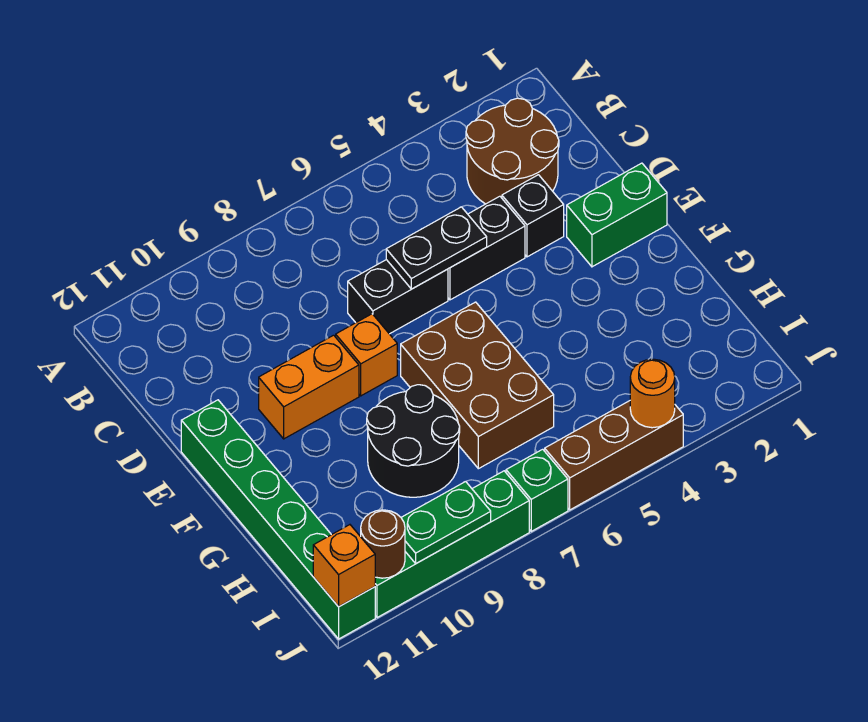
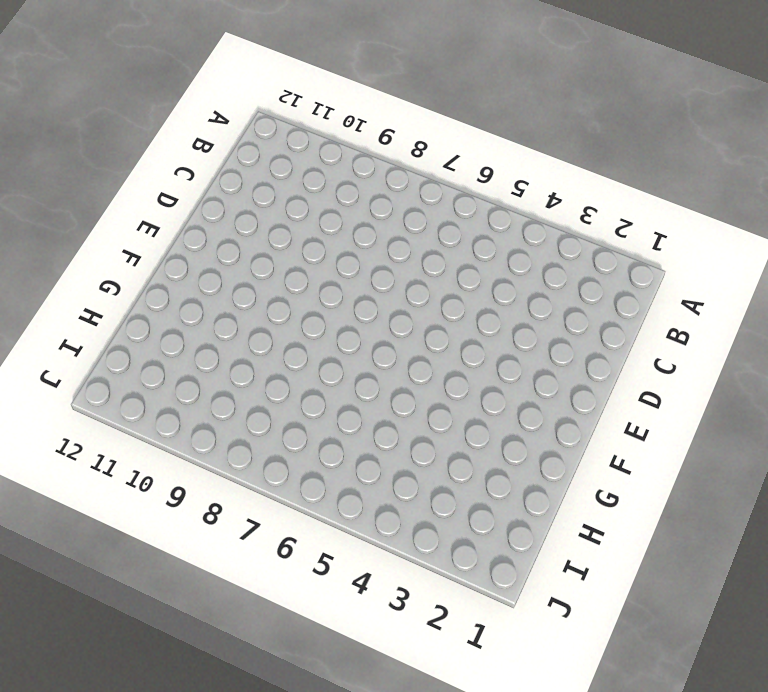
none -> brown 2x2 round brick [466,98,559,204]
none -> black 1x1 brick [502,175,564,257]
none -> black 1x2 brick [448,196,525,300]

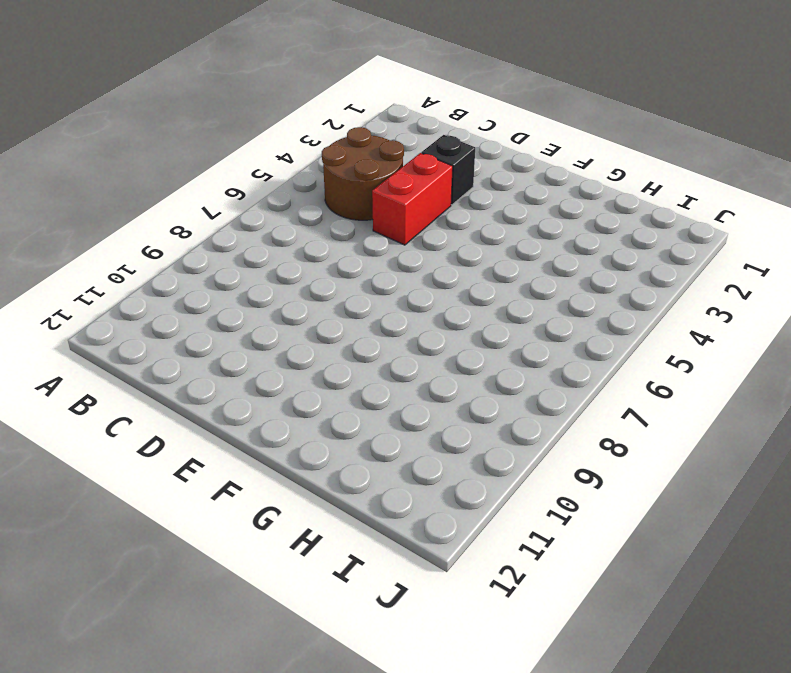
brown 2x2 round brick [322,127,404,220] -> brown 2x2 round brick moved to [466,98,559,204]
red 1x2 brick [372,153,453,245] -> black 1x2 brick [448,196,525,300]
none -> black 1x2 brick [348,260,448,334]
none -> green 1x2 brick [567,163,667,267]
none -> orange 1x1 brick [336,314,397,396]

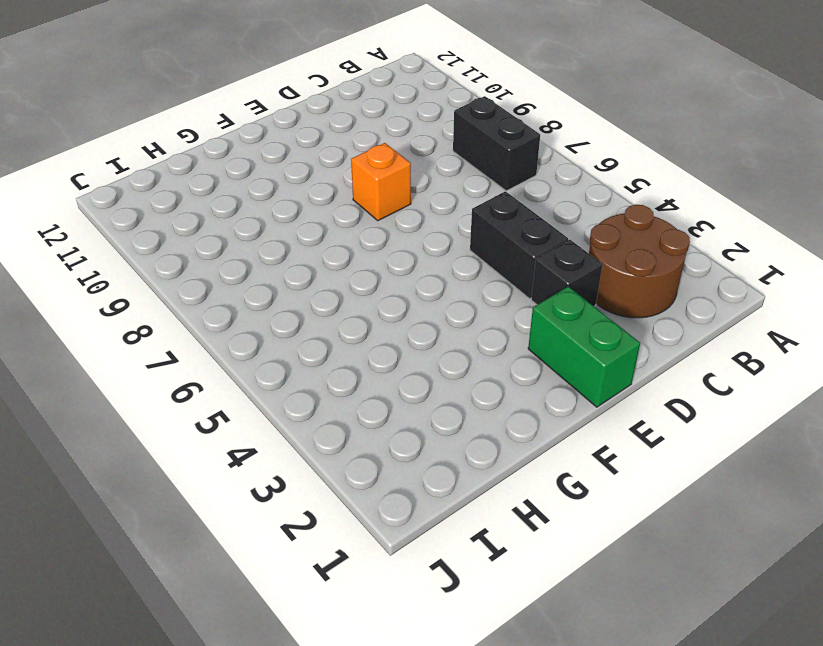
black 1x2 brick [453,96,540,191] -> black 1x2 brick moved to [348,260,448,334]
none -> orange 1x2 brick [259,335,359,439]
none -> green 1x6 brick [181,400,375,639]
none -> brown 2x3 brick [401,302,554,469]

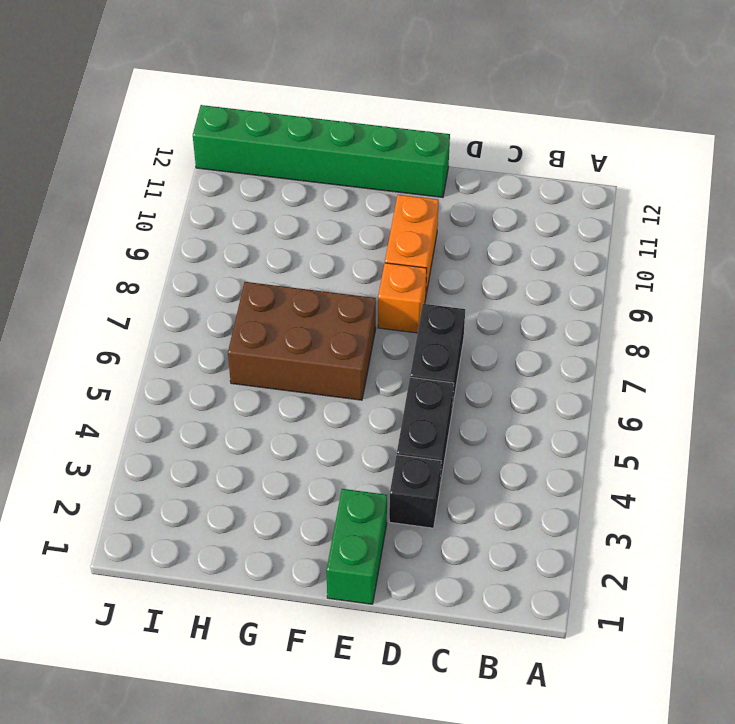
none -> brown 2x2 round brick [466,98,559,204]
none -> black 2x2 round brick [367,385,460,497]
none -> brown 1x3 brick [545,401,683,510]

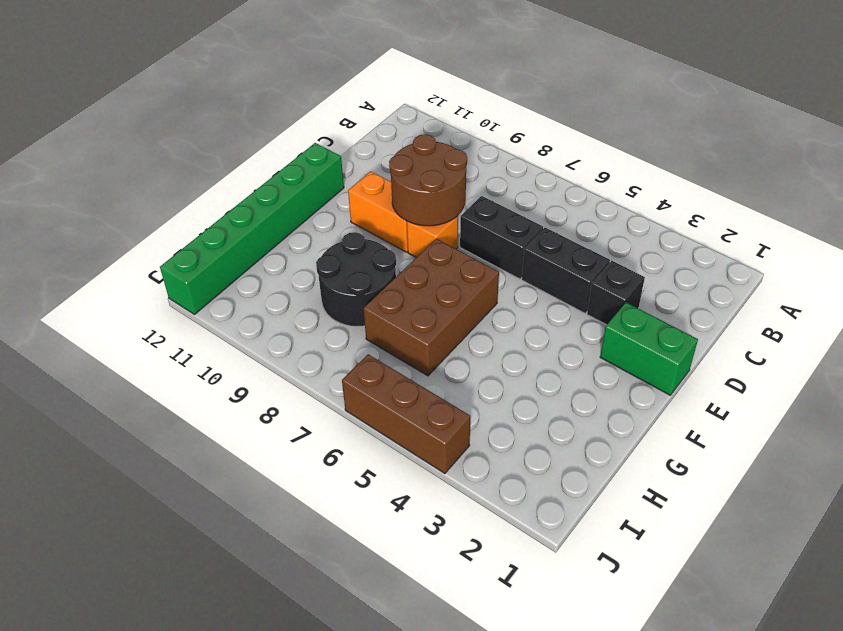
brown 2x2 round brick [389,134,467,226] -> brown 2x2 round brick moved to [466,98,559,204]
none -> green 1x1 brick [506,449,568,531]
none -> green 1x4 brick [375,471,529,618]
none -> black 1x2 plate [386,207,487,289]

